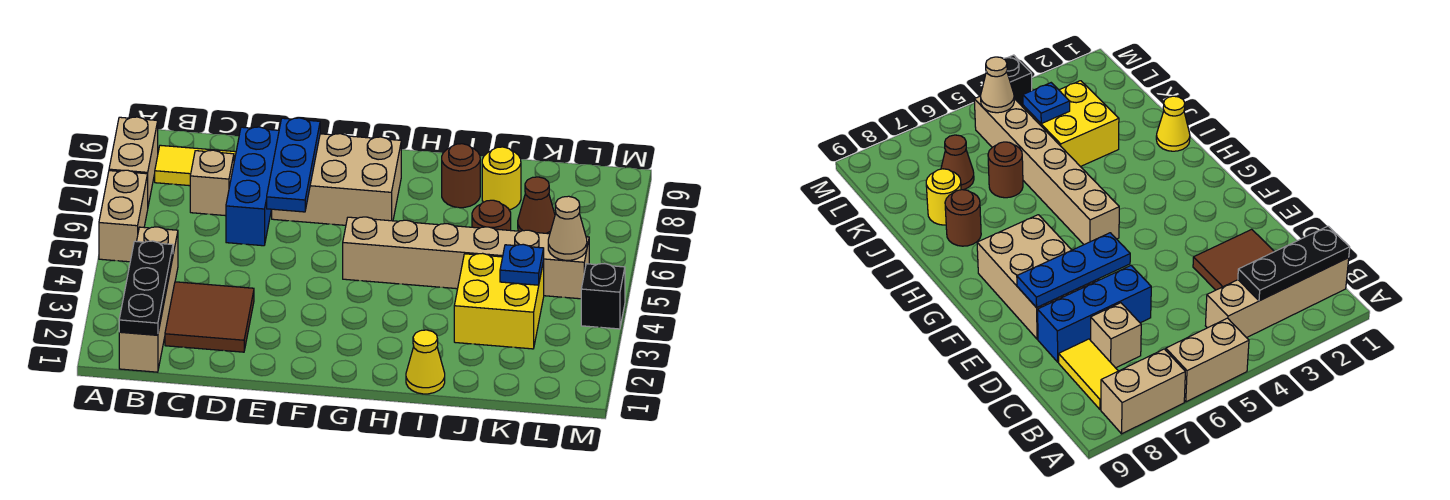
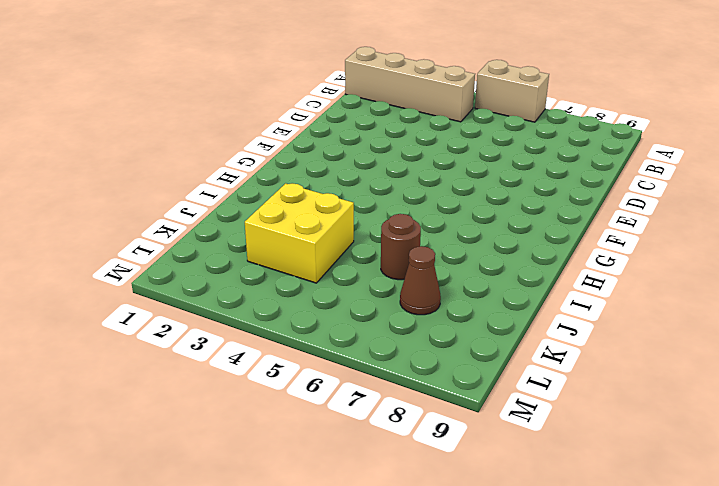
none -> tan 1x2 brick [109,117,158,205]
none -> yellow 1x2 tile [155,145,236,186]
none -> brown 2x2 tile [165,282,254,352]

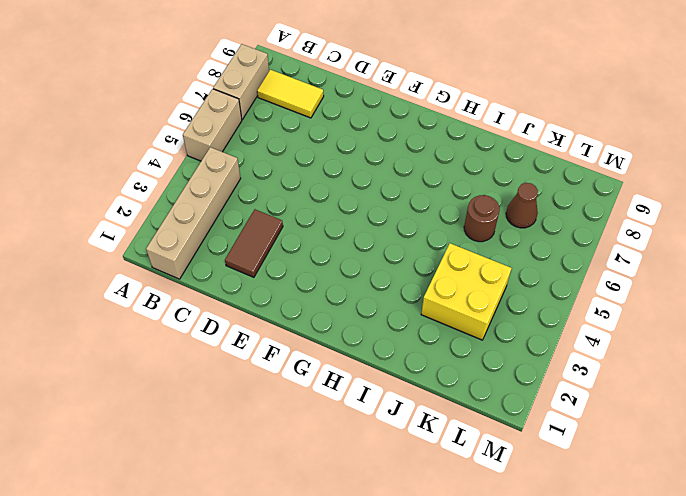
brown 1x2 tile [225,209,283,277] -> brown 2x2 tile [165,282,254,352]
none -> tan 1x1 brick [190,150,234,216]
none -> blue 1x3 brick [226,127,279,246]
none -> tan 2x3 brick [272,134,401,225]

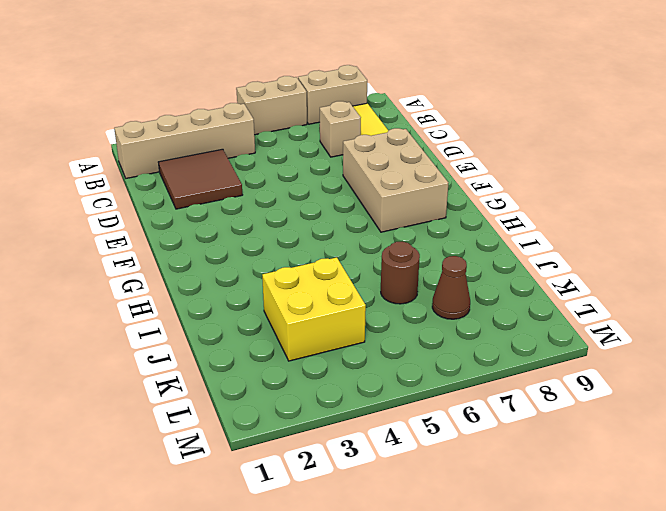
none -> blue 1x3 brick [226,127,279,246]
none -> tan 1x6 brick [343,217,589,299]
none -> yellow 1x1 cone [406,330,445,394]

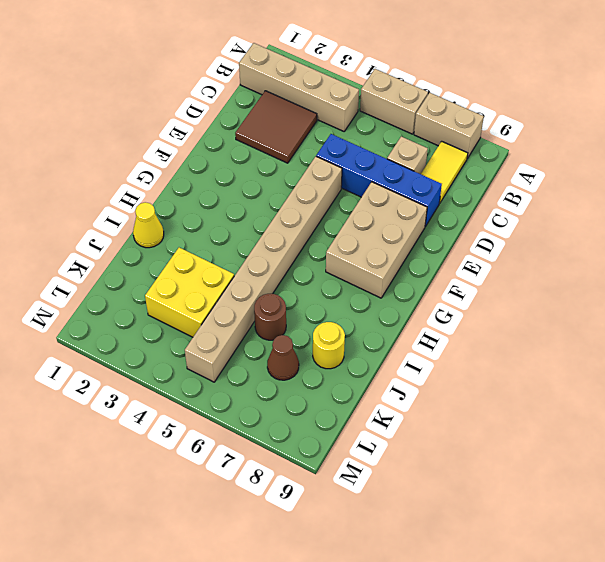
blue 1x4 brick [316,134,442,227] -> blue 1x3 brick [226,127,279,246]
tan 1x8 brick [185,157,342,382] -> tan 1x6 brick [343,217,589,299]
none -> brown 1x1 round brick [442,144,480,208]
none -> black 1x1 brick [581,264,625,329]
none -> black 1x3 plate [119,241,173,335]

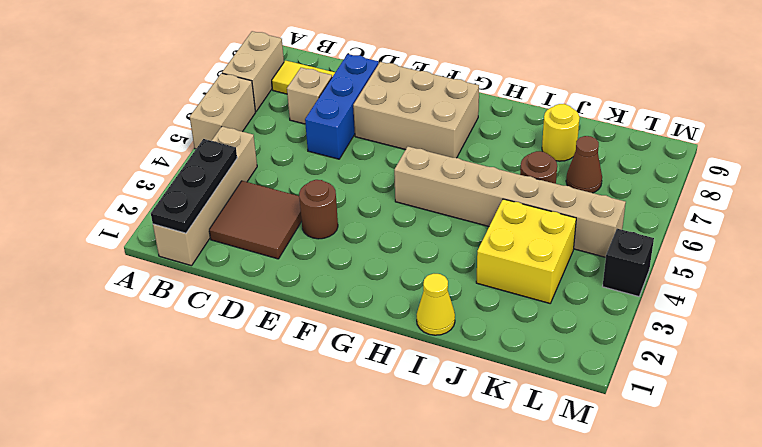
brown 1x1 round brick [299,180,338,239] -> brown 1x1 round brick moved to [442,144,480,208]
none -> blue 1x3 plate [267,118,320,212]
none -> blue 1x1 plate [500,244,544,285]
none -> tan 1x1 cone [548,196,587,260]

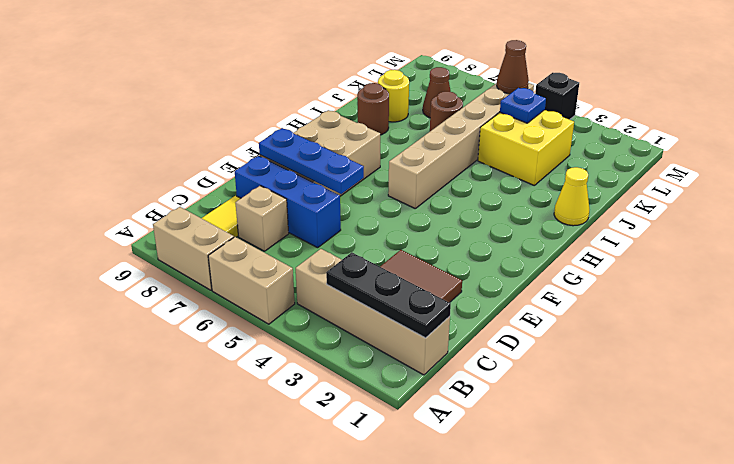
brown 1x1 cone [497,40,529,94] -> tan 1x1 cone [548,196,587,260]

